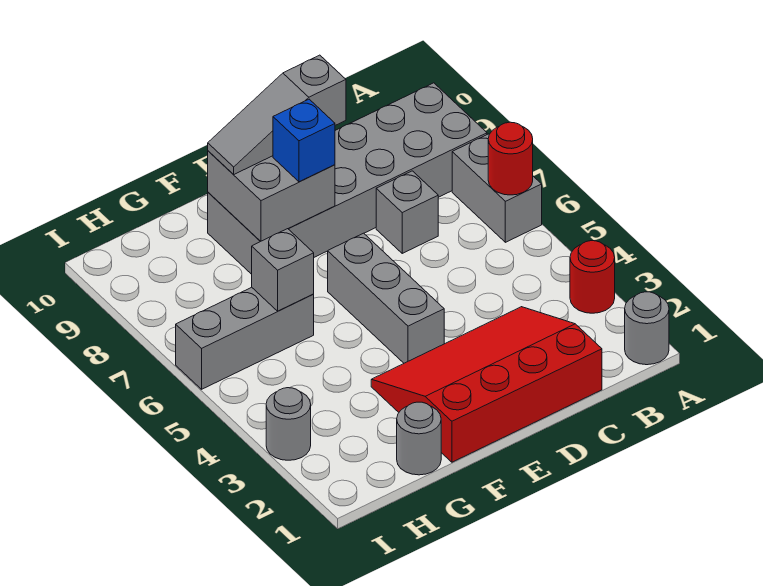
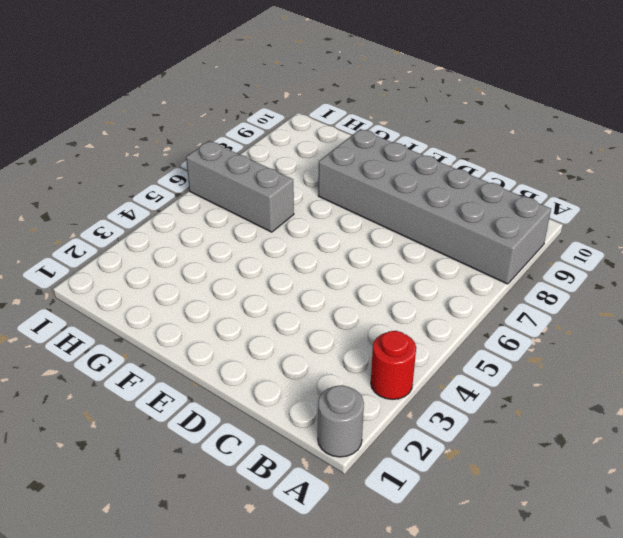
none -> grey 1x2 brick [452,134,542,242]
none -> red 3x4 slope [371,307,602,462]
none -> grey 1x1 brick [376,171,438,253]

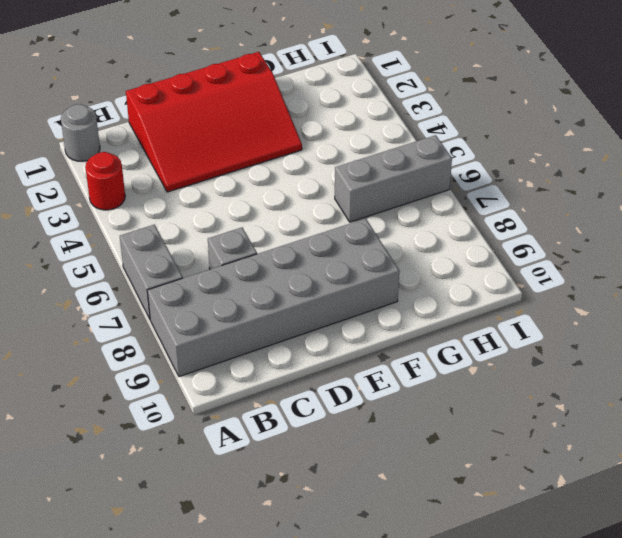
none -> grey 1x3 brick [328,233,444,363]
none -> grey 1x1 round brick [397,402,441,475]
none -> grey 1x1 round brick [266,388,311,460]

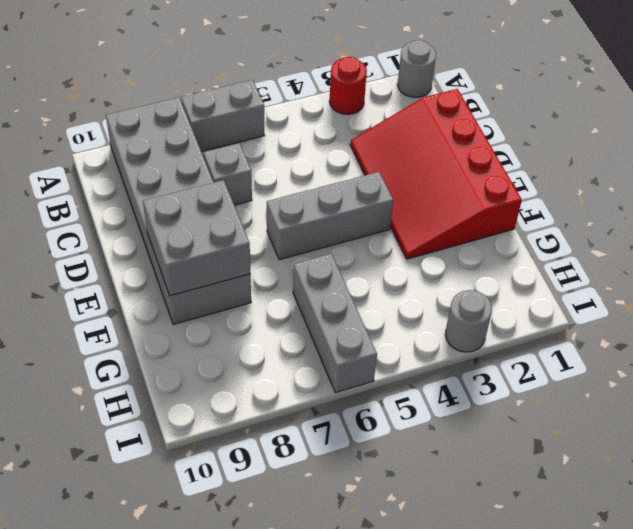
none -> grey 1x1 round brick [397,402,441,475]
none -> red 1x1 round brick [488,122,533,195]
none -> grey 1x1 brick [252,229,314,311]

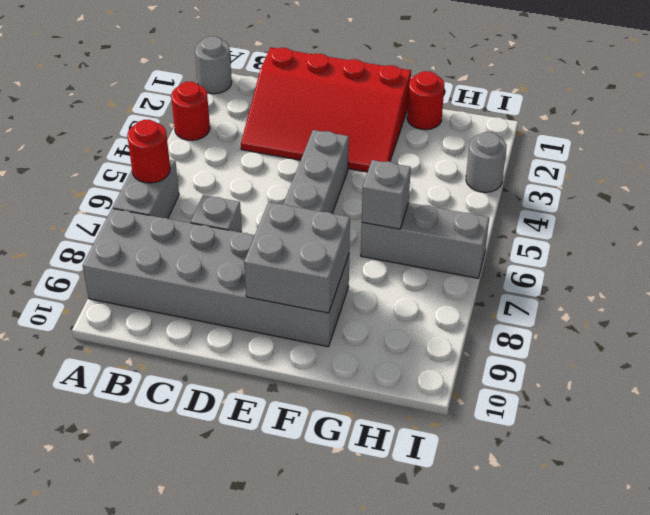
red 1x1 round brick [407,71,444,130] -> grey 1x1 round brick [397,402,441,475]
none -> grey 1x3 slope [208,55,346,175]
none -> blue 1x1 brick [273,99,335,182]

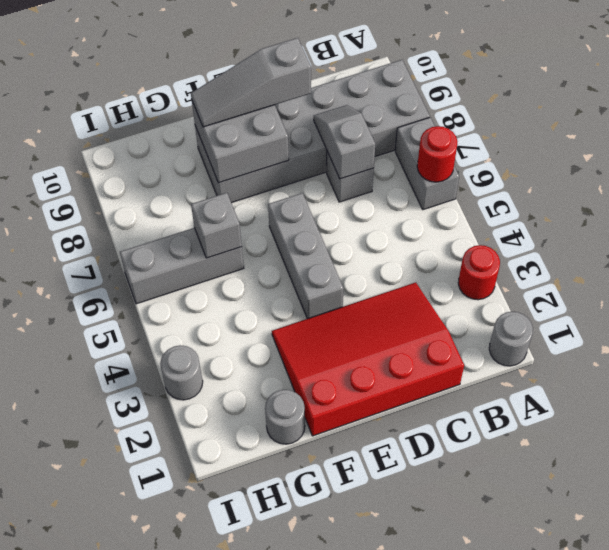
grey 1x2 slope [314,105,375,179] -> none
none -> blue 1x1 brick [273,99,335,182]

